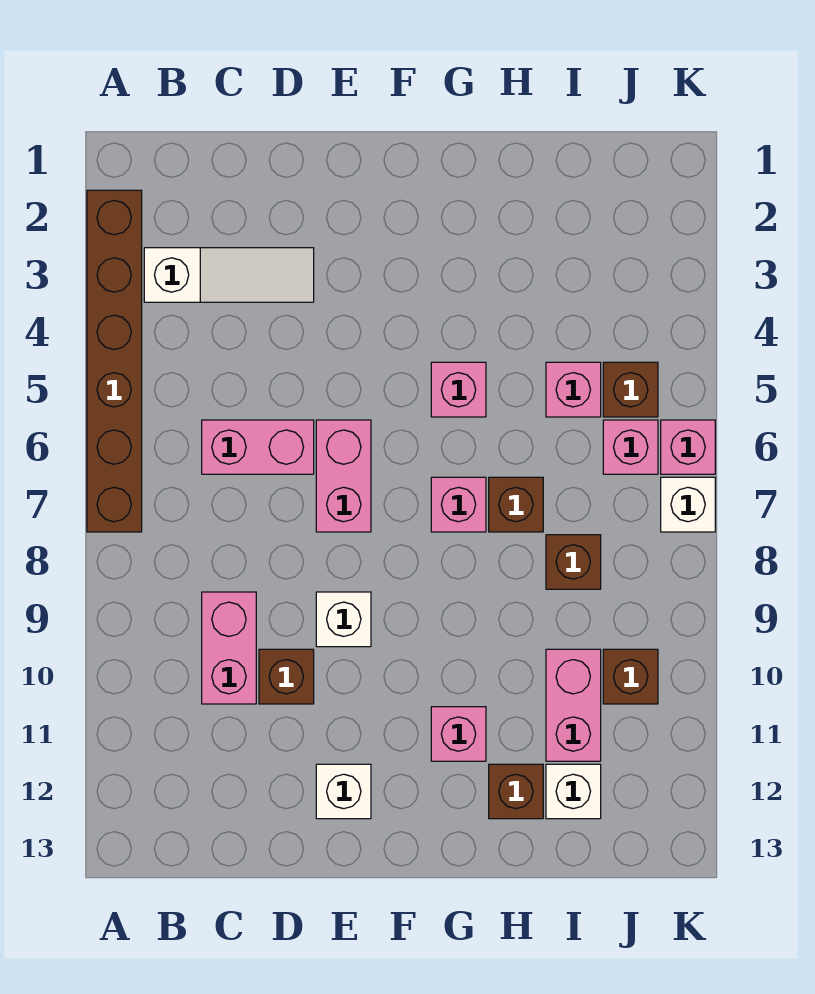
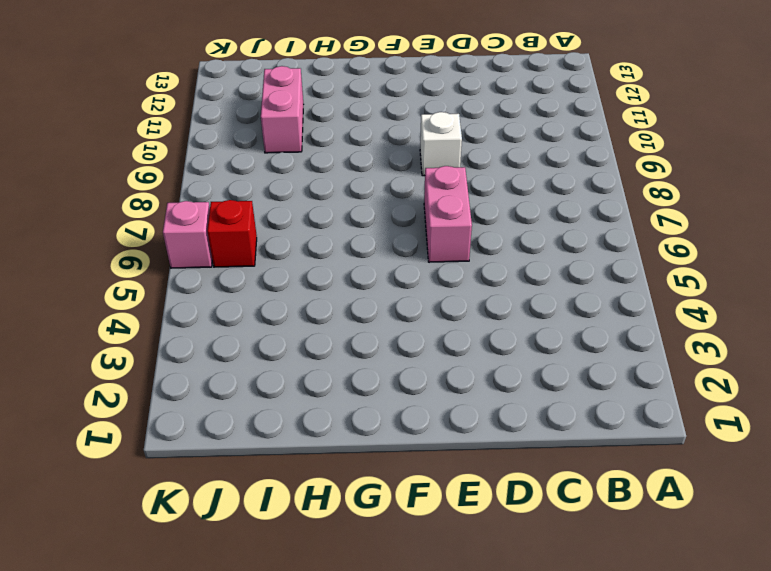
red 1x1 brick [207,200,257,267] -> pink 1x1 brick [603,420,658,474]
none -> brown 1x6 brick [87,190,142,532]
none -> white 1x3 slope [144,248,314,302]
none -> pink 1x2 brick [202,420,314,474]

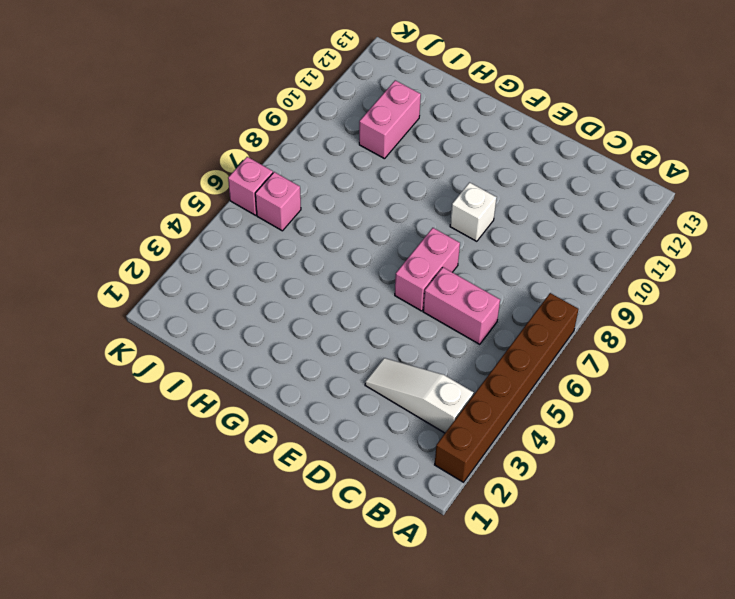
none -> pink 1x2 brick [202,592,256,704]
none -> brown 1x1 brick [259,649,314,704]
none -> white 1x1 brick [316,764,371,819]

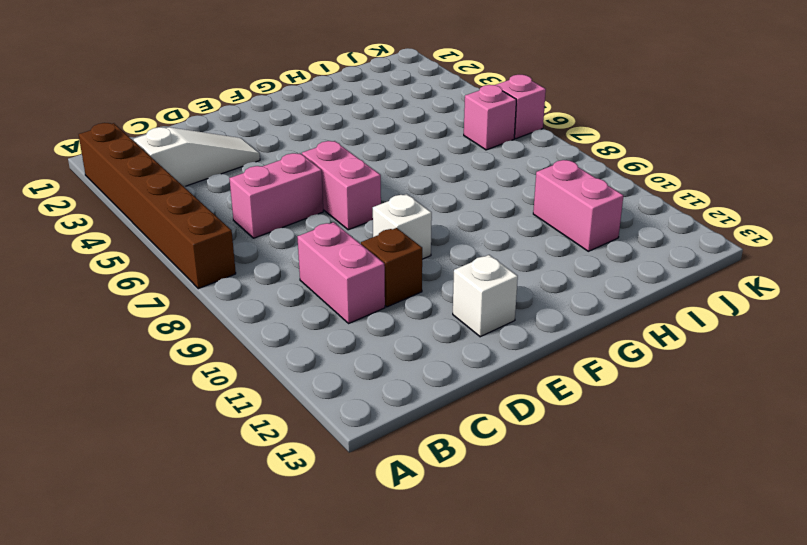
none -> pink 1x1 brick [431,362,486,417]
none -> pink 1x1 brick [431,477,486,532]
none -> pink 1x1 brick [431,707,486,761]

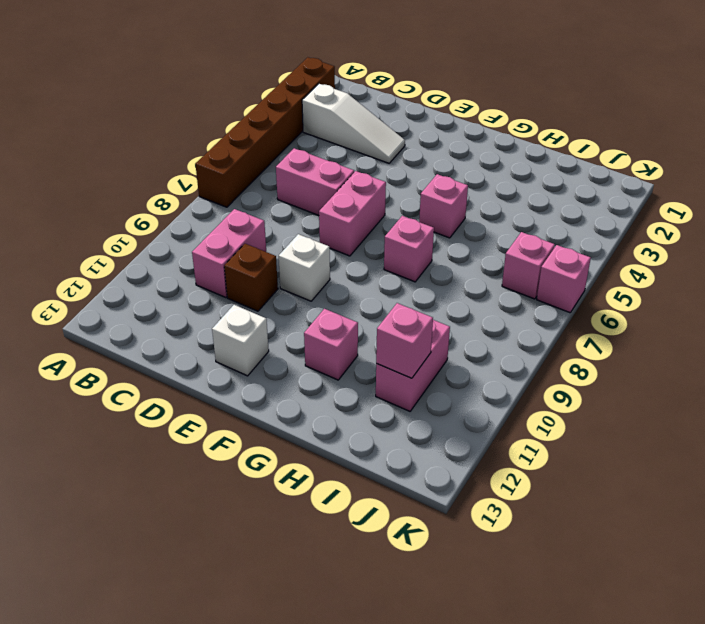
pink 1x1 brick [376,303,433,378] -> pink 1x1 brick moved to [546,362,601,417]
none -> brown 1x1 brick [489,477,543,532]
none -> brown 1x1 brick [489,764,543,819]
none -> brown 1x1 brick [546,535,601,589]

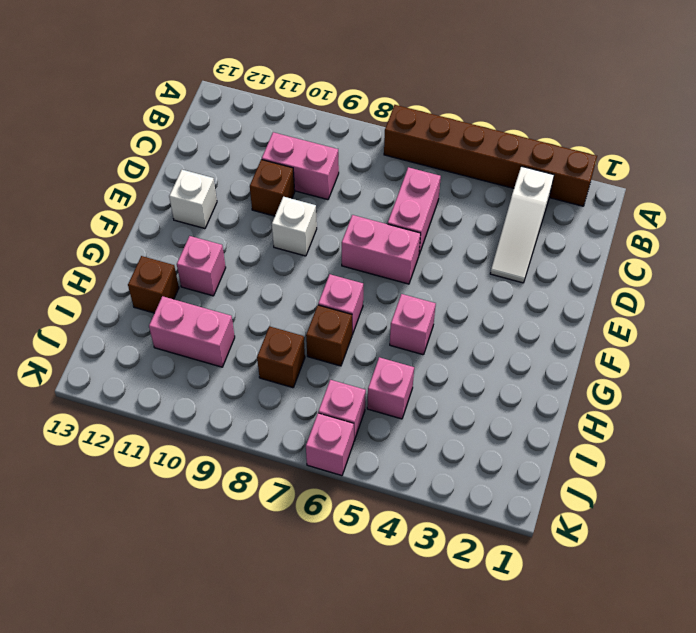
none -> white 1x1 brick [546,764,601,819]
none -> brown 1x1 brick [603,362,658,417]
none -> brown 1x1 brick [603,649,658,704]

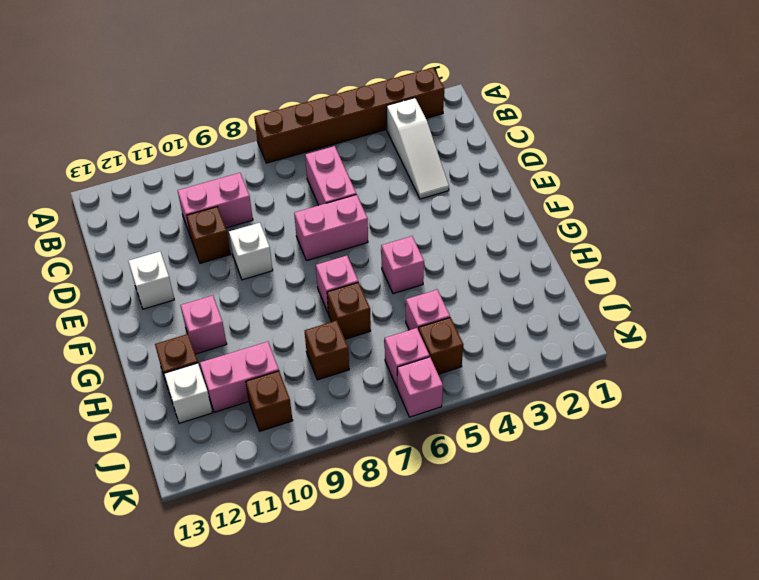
none -> white 1x1 brick [661,477,715,532]

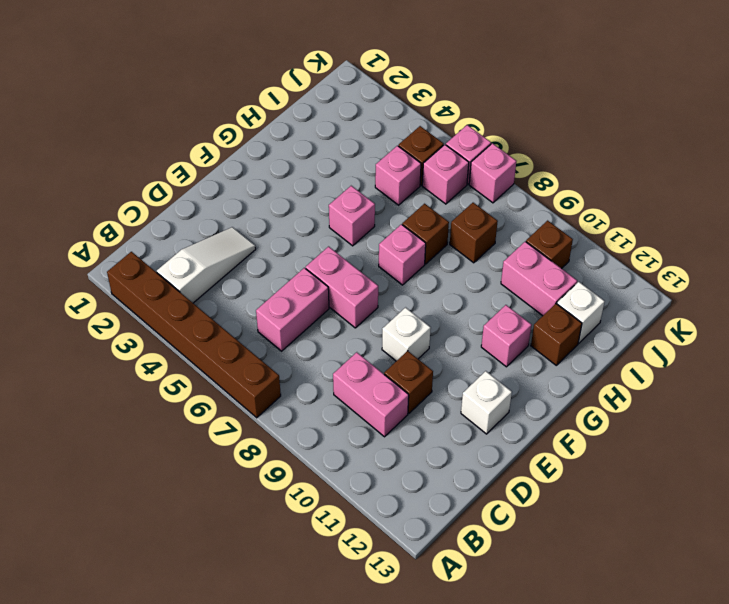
pink 1x1 brick [469,143,516,203] -> white 1x1 brick [661,477,715,532]

